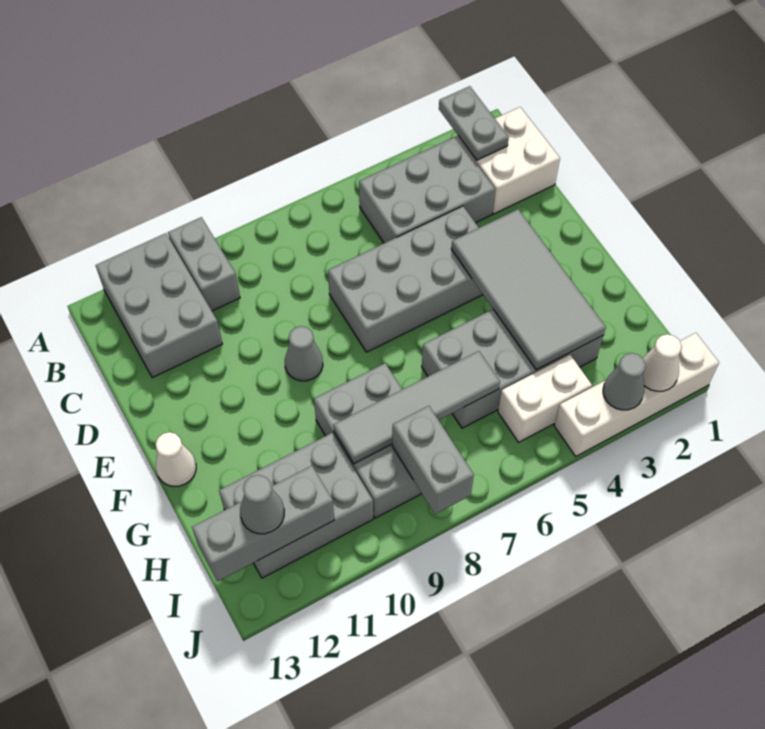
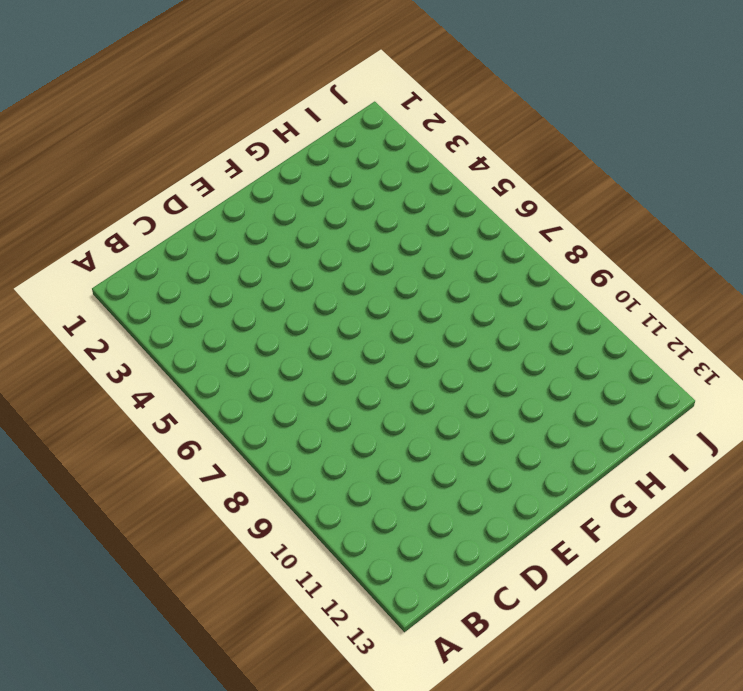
none -> grey 1x2 brick [168,217,240,311]
none -> grey 2x3 brick [95,233,222,378]
none -> white 2x2 brick [458,107,560,214]

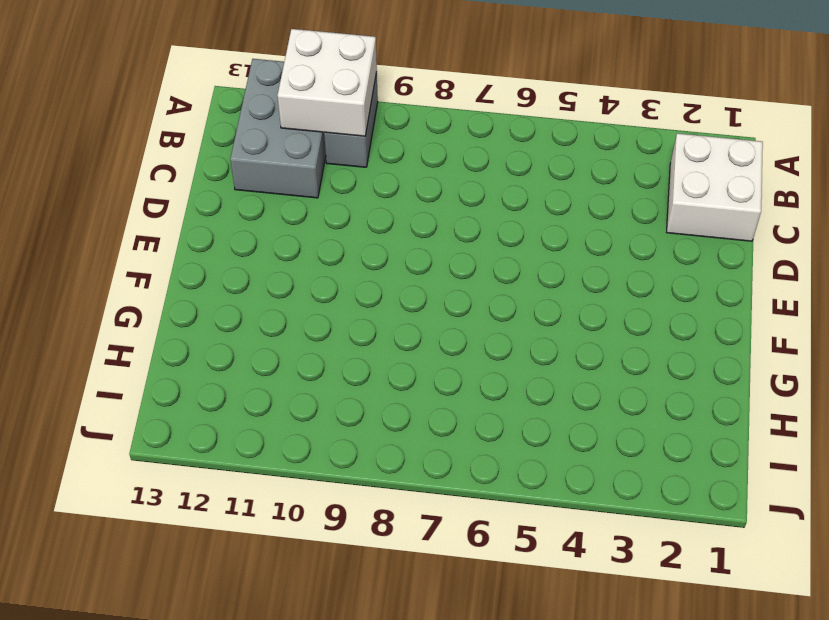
white 2x2 brick [277,29,377,136] -> none
none -> grey 2x3 brick [359,136,495,243]
none -> grey 2x4 brick [328,206,483,352]
none -> grey 1x1 cone [285,326,323,381]

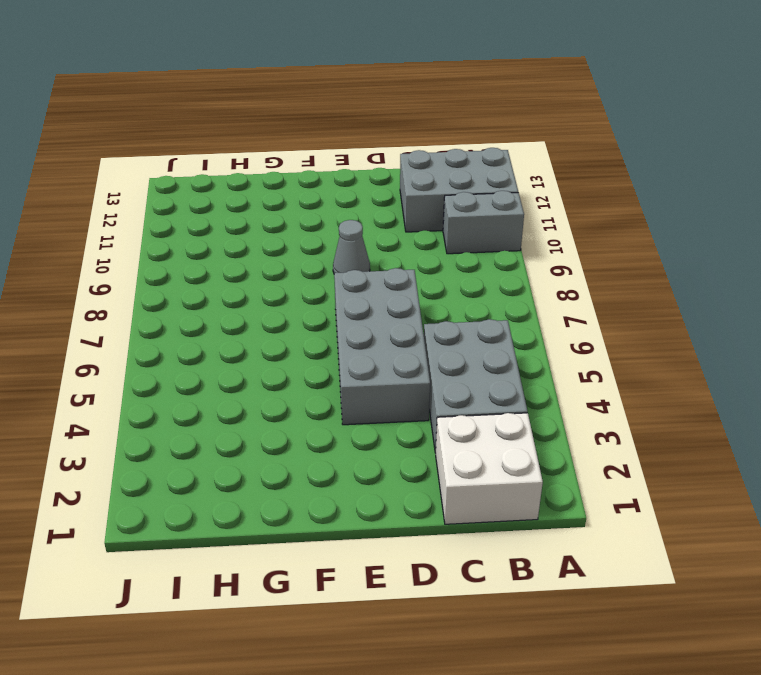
none -> white 1x1 cone [156,432,196,486]
none -> grey 2x4 brick [422,309,603,428]
none -> grey 2x3 brick [314,363,422,518]

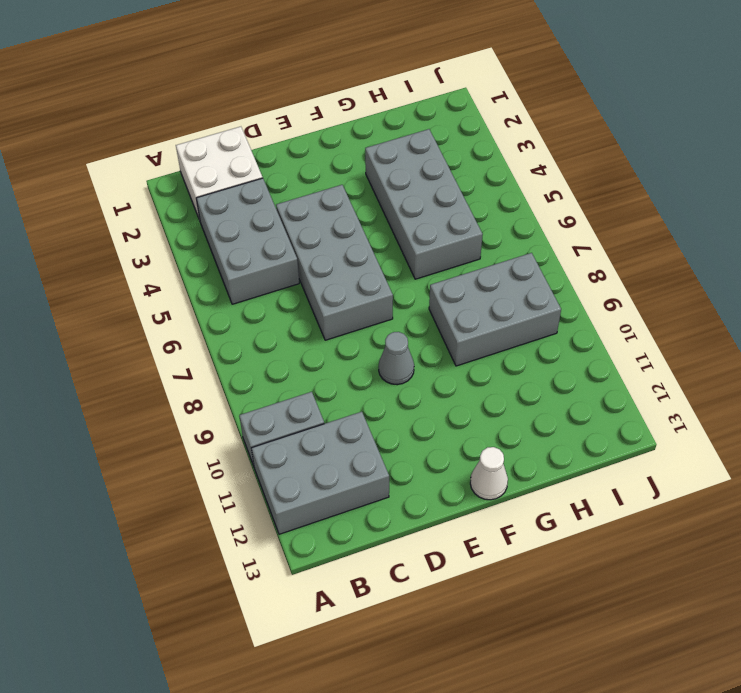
none -> grey 2x3 brick [219,433,373,578]
none -> white 1x2 brick [498,355,592,442]
none -> white 1x4 brick [554,333,719,456]

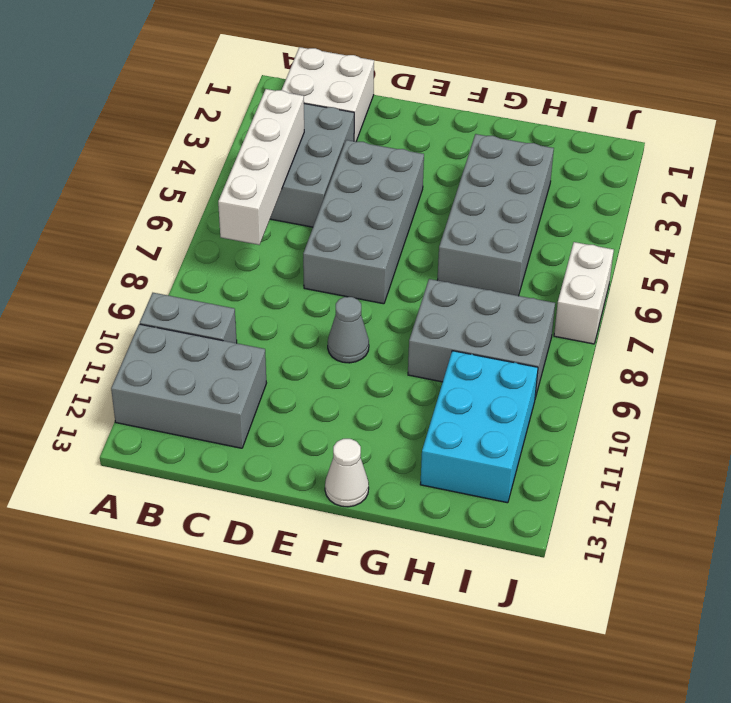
white 1x4 brick [218,89,304,245] -> white 1x4 brick moved to [554,333,719,456]
cyan 2x3 brick [420,351,538,503] -> grey 2x3 brick [219,433,373,578]
white 1x2 brick [554,242,614,344] -> white 1x2 brick moved to [498,355,592,442]
none -> grey 1x2 plate [439,86,509,160]
none -> grey 2x4 tile [451,209,606,370]
none -> grey 1x4 tile [333,351,500,464]

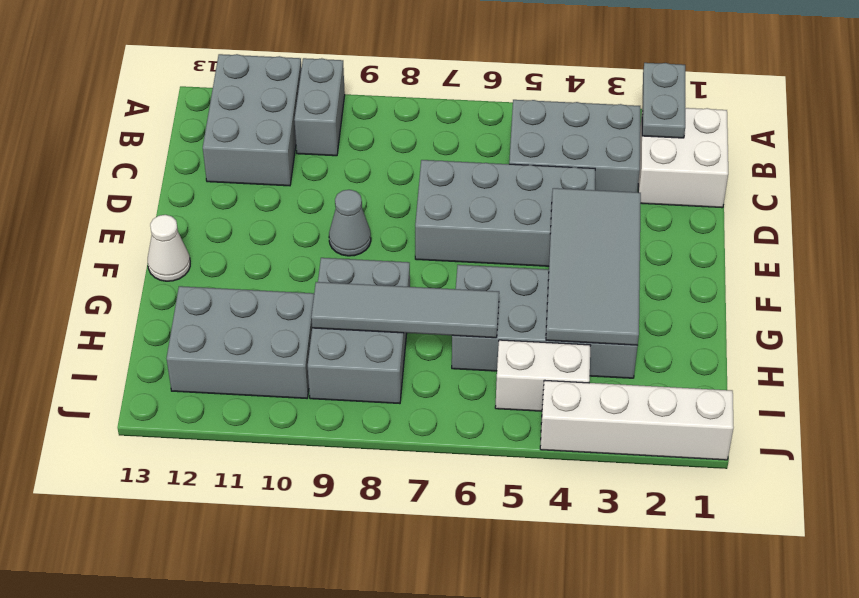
none -> grey 1x2 brick [392,406,474,514]
none -> grey 1x3 brick [192,466,334,582]
none -> white 1x1 cone [643,334,682,391]

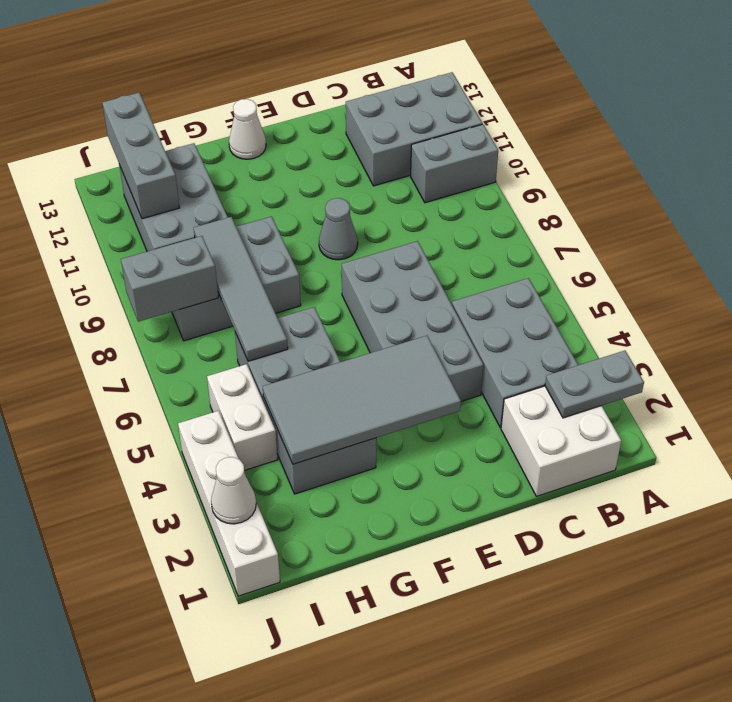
none -> grey 1x1 cone [603,353,646,410]
none -> grey 1x1 cone [240,475,284,534]

